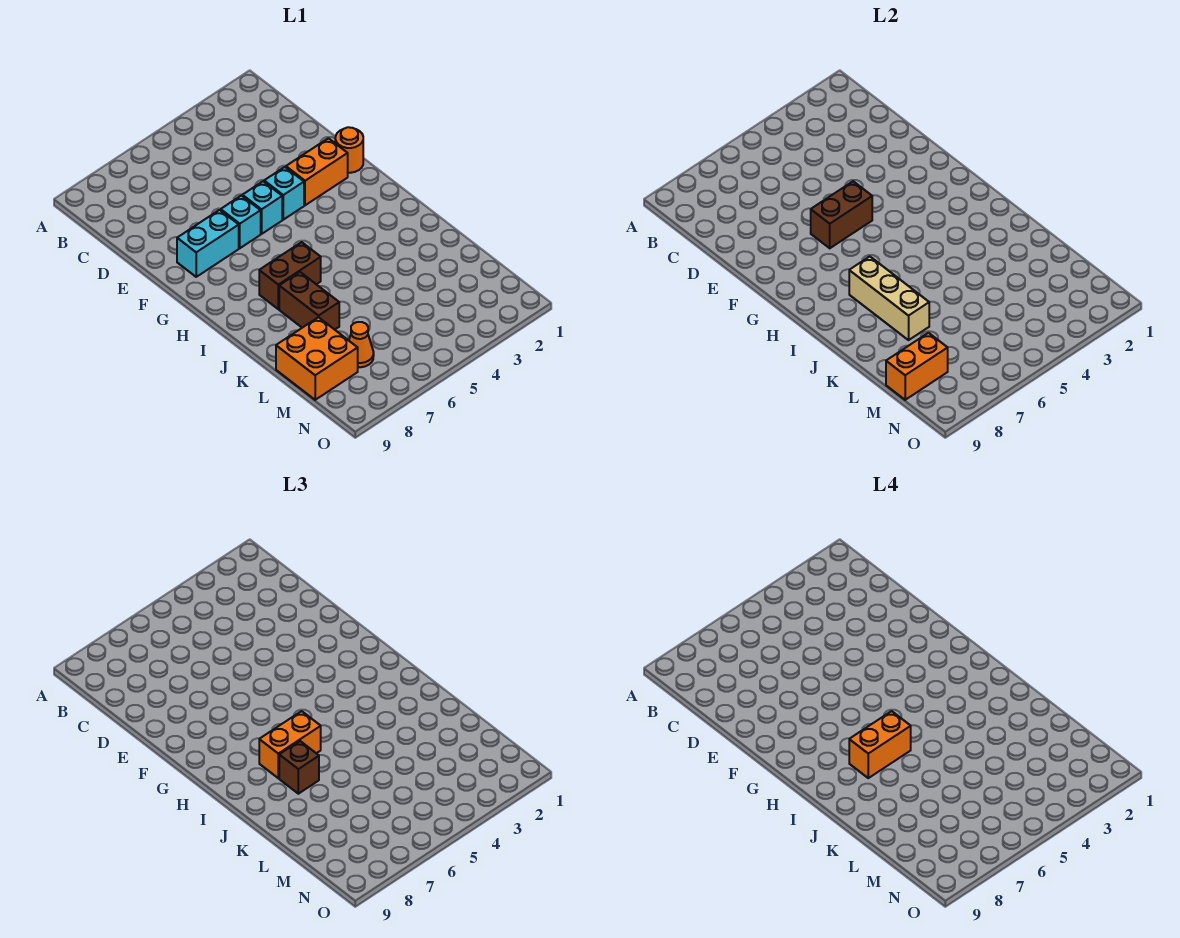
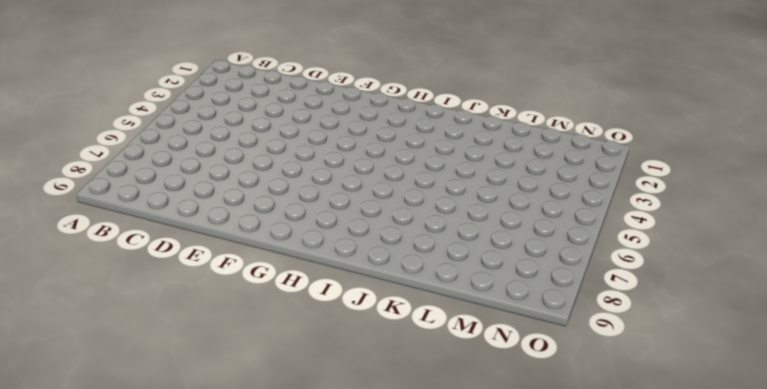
none -> orange 1x1 round brick [335,127,363,173]
none -> orange 1x2 brick [286,138,348,205]
none -> cyan 1x1 brick [264,167,304,220]

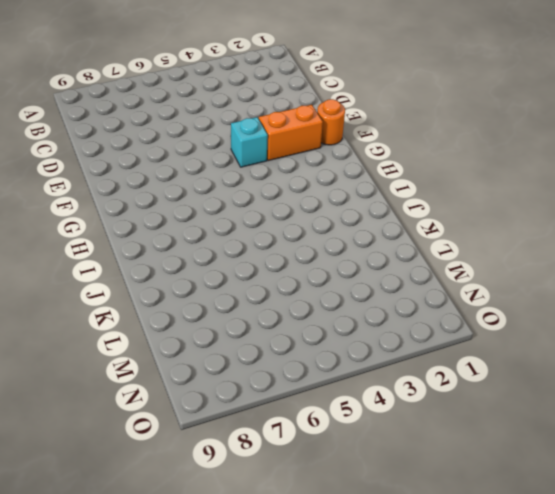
none -> cyan 1x1 brick [242,181,282,234]
none -> cyan 1x1 brick [221,196,261,248]
none -> cyan 1x2 brick [177,210,239,277]

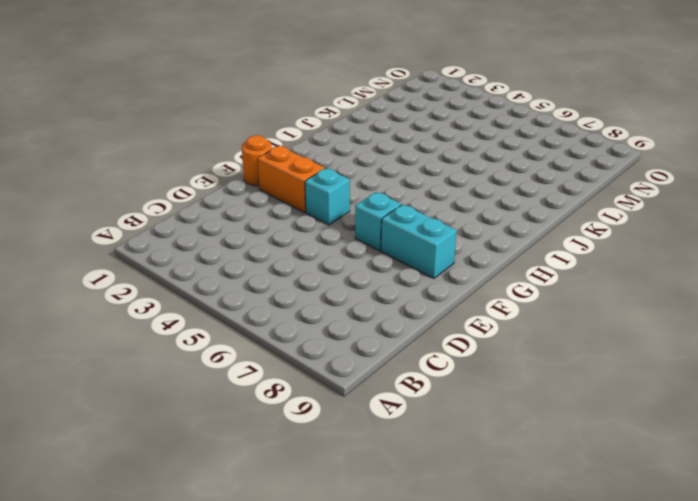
none -> cyan 1x1 brick [242,181,282,234]
none -> brown 1x2 brick [259,242,321,309]
none -> brown 1x2 brick [279,272,339,330]

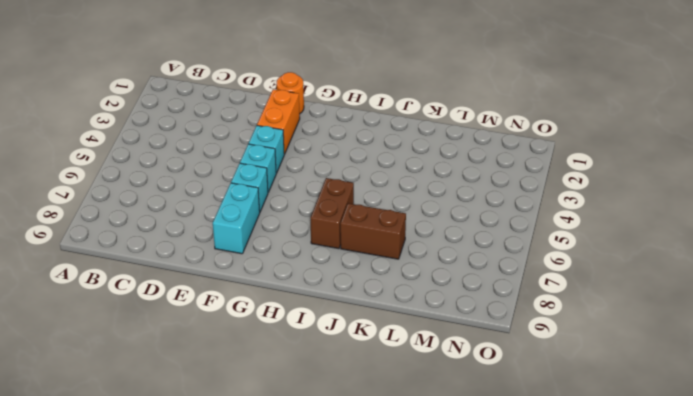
none -> orange 2x2 brick [276,317,358,400]
none -> orange 1x1 cone [349,322,374,367]
none -> brown 1x2 brick [811,181,872,248]

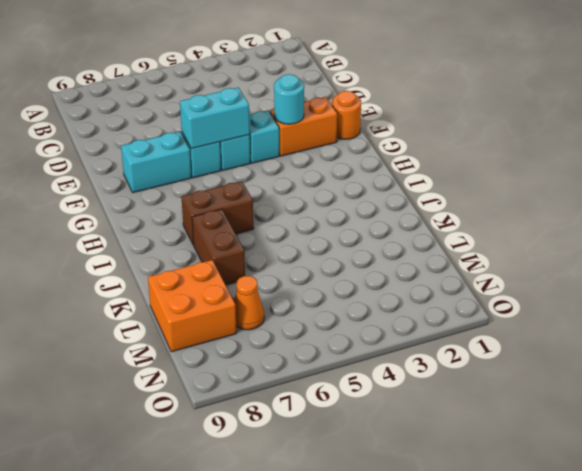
cyan 1x1 round brick [274,74,304,124] -> none
cyan 1x2 brick [180,88,250,149] -> brown 1x2 brick [811,181,872,248]
none -> tan 1x3 brick [849,257,929,340]
none -> orange 1x2 brick [886,333,948,400]
none -> orange 1x2 brick [259,711,321,778]

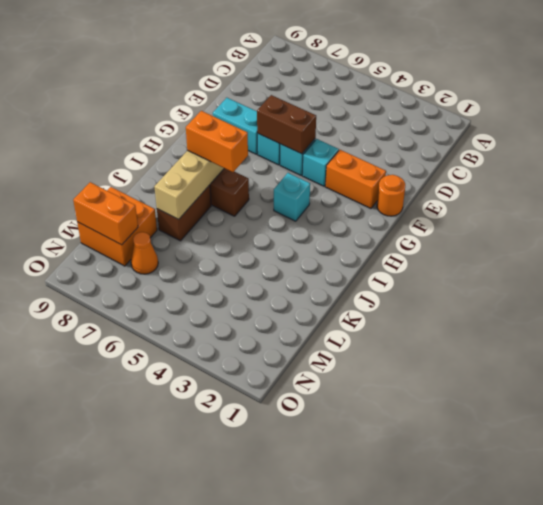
cyan 1x1 brick [274,173,310,221] -> none
none -> brown 1x1 brick [279,741,319,794]
none -> orange 1x2 brick [849,711,911,778]

